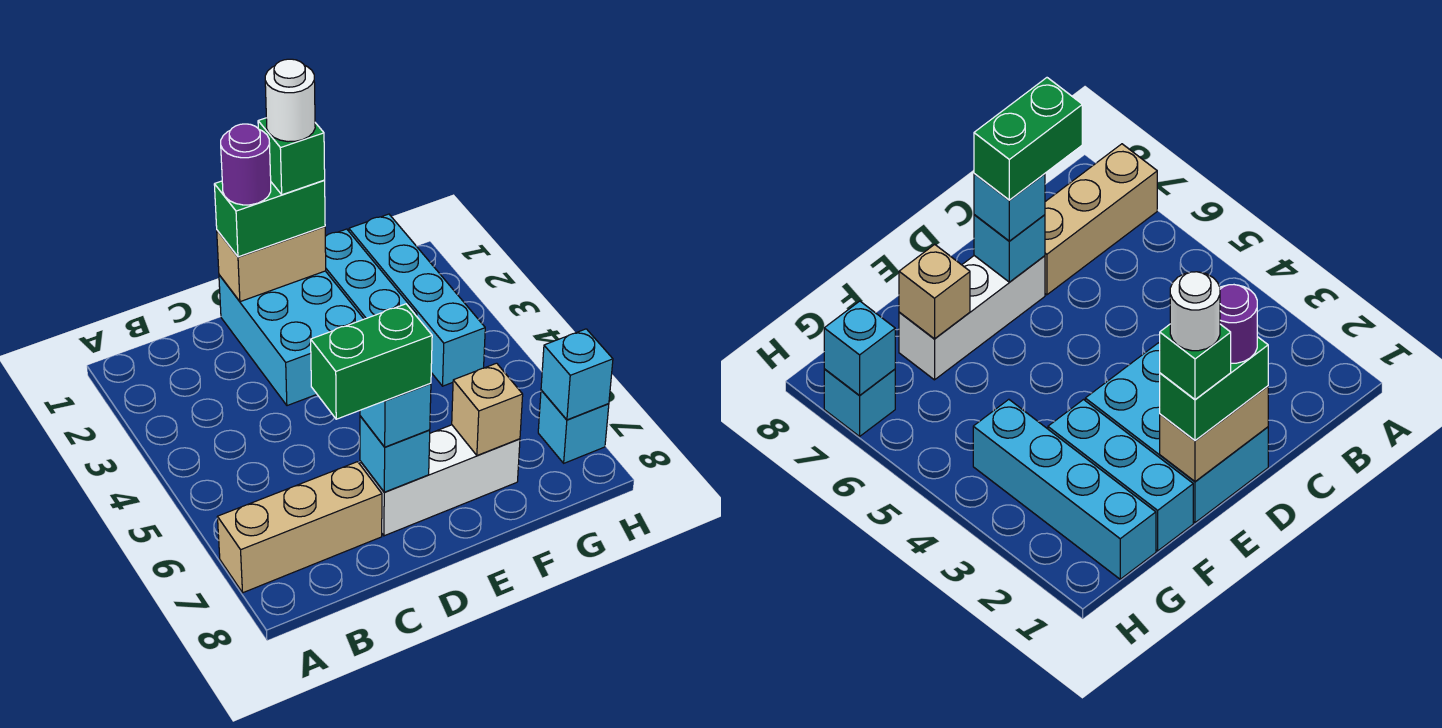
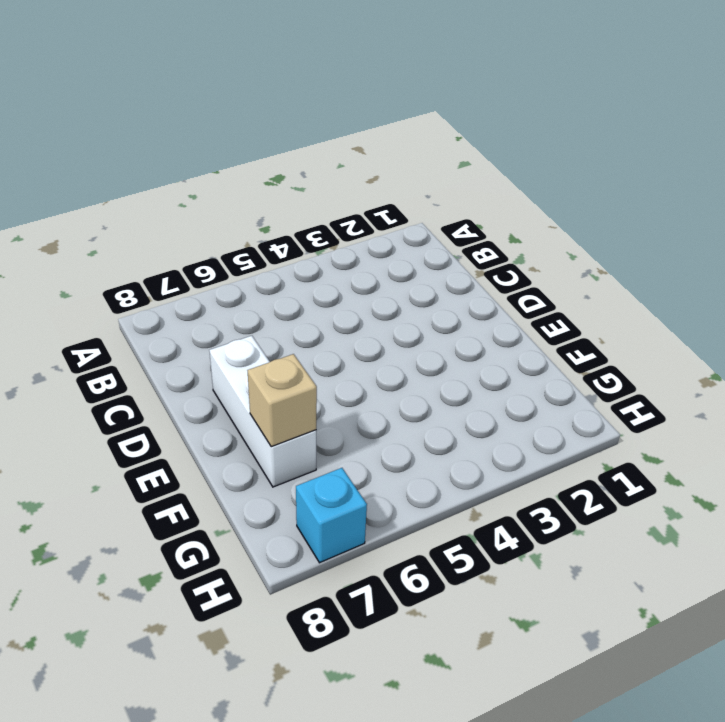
none -> tan 1x3 brick [218,462,382,593]
none -> cyan 2x3 brick [219,271,364,406]
none -> cyan 1x3 brick [325,229,417,319]

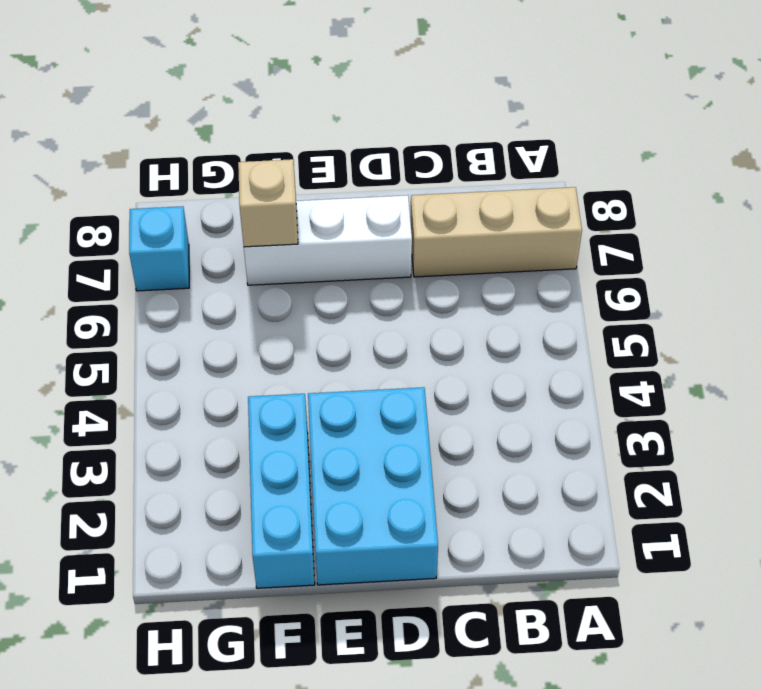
none -> cyan 1x4 brick [349,214,485,386]
none -> tan 1x2 brick [217,226,326,302]
none -> cyan 1x1 brick [360,416,430,492]

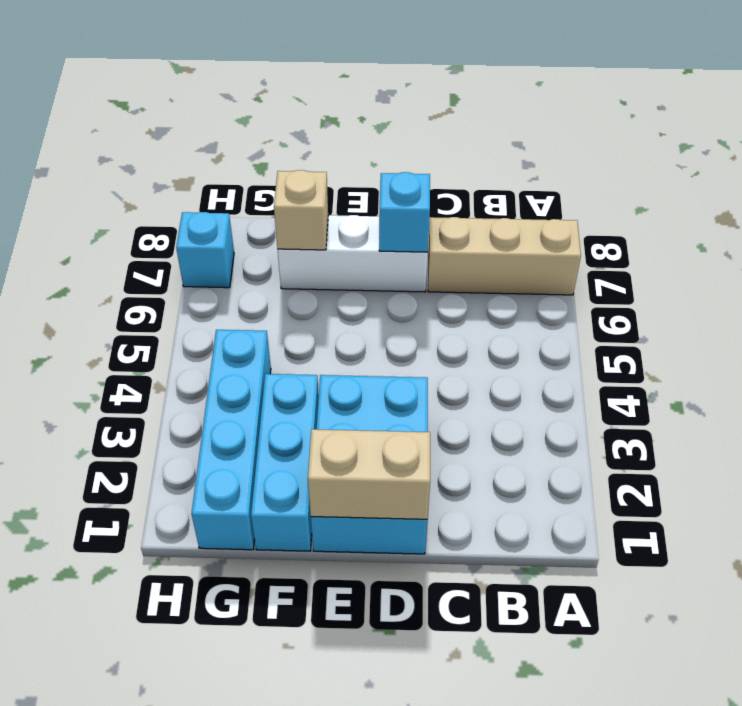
none -> cyan 1x1 brick [541,329,613,420]
none -> green 1x2 brick [214,180,325,257]
none -> cyan 1x1 brick [360,383,431,447]

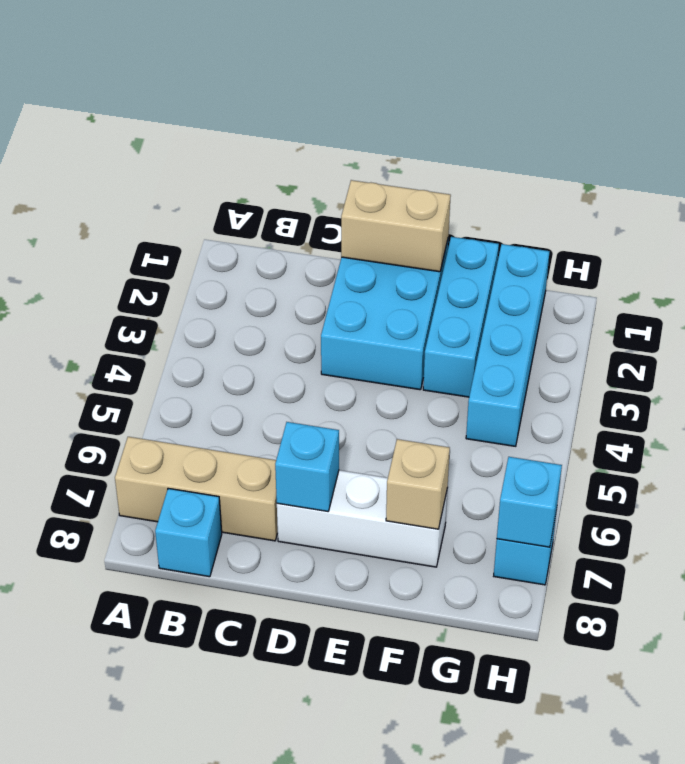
cyan 1x1 brick [155,488,222,577] -> cyan 1x1 brick moved to [360,383,431,447]
none -> green 1x2 brick [214,180,325,257]
none -> green 1x2 brick [311,304,432,419]
none -> purple 1x1 round brick [221,124,271,205]

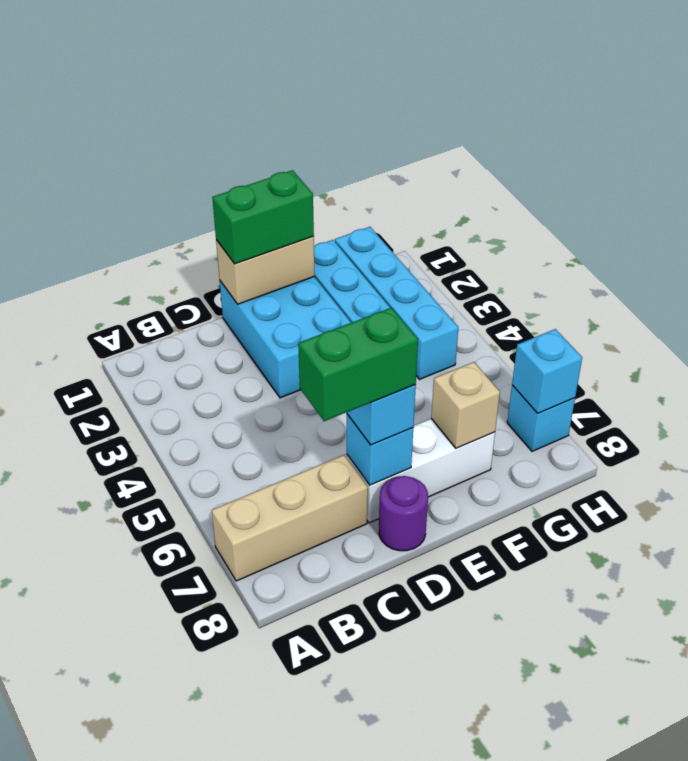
purple 1x1 round brick [379,476,428,551] -> purple 1x1 round brick moved to [221,124,271,205]
none -> green 1x1 brick [258,118,325,195]
none -> white 1x1 round brick [265,59,315,142]

